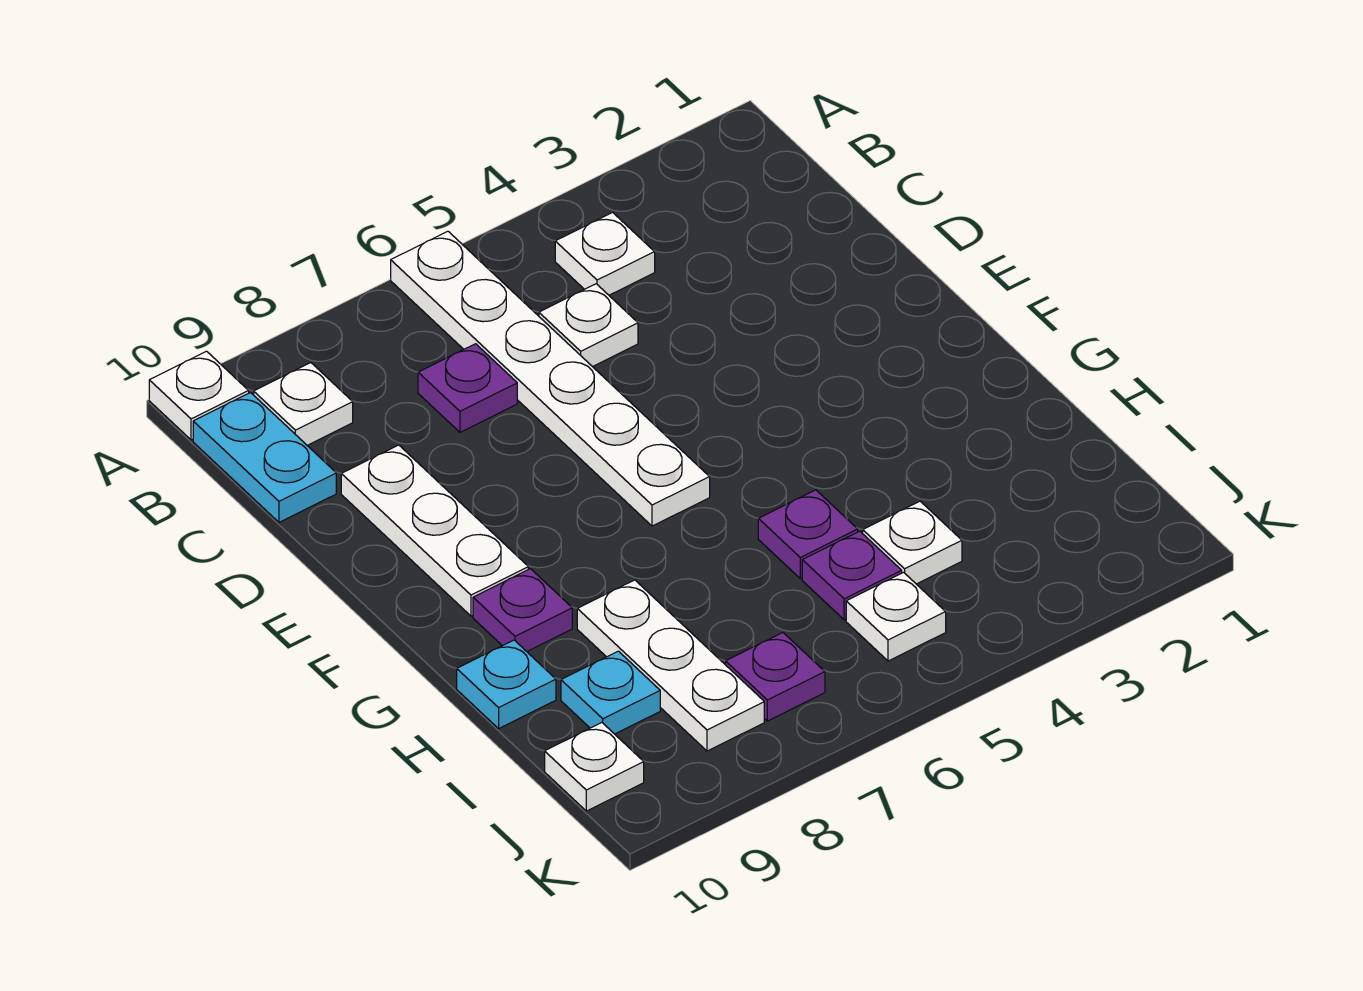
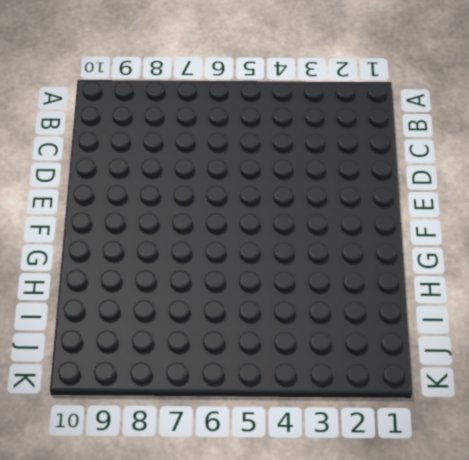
none -> white 1x6 plate [391,231,710,526]
none -> white 1x1 plate [149,351,249,440]
none -> white 1x1 plate [555,212,655,295]

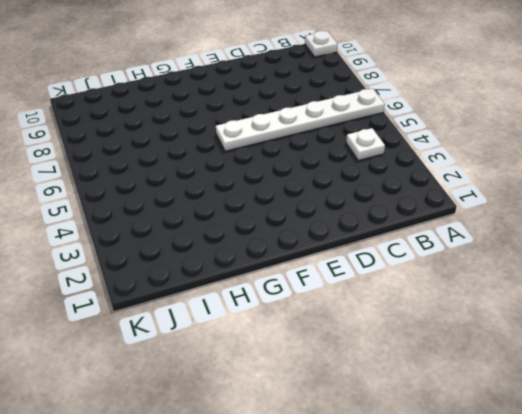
none -> white 1x1 plate [254,363,353,446]
none -> cyan 1x2 plate [193,393,336,522]
none -> white 1x1 plate [539,284,638,367]

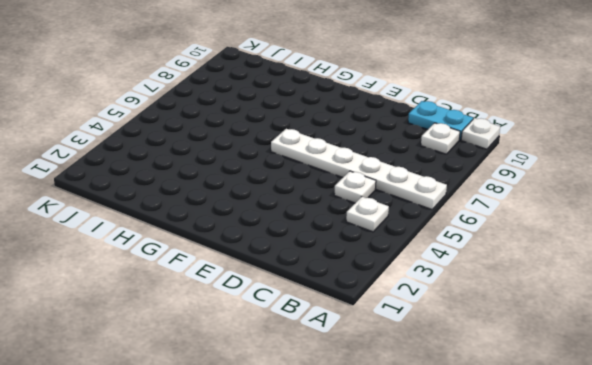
none -> purple 1x1 plate [418,344,517,432]
none -> white 1x3 plate [341,445,528,616]
none -> purple 1x1 plate [473,569,572,651]

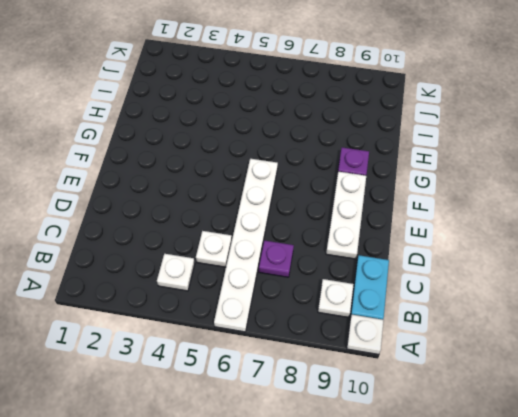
none -> purple 1x1 plate [758,490,858,578]
none -> white 1x3 plate [577,580,764,751]
none -> cyan 1x1 plate [457,640,556,729]

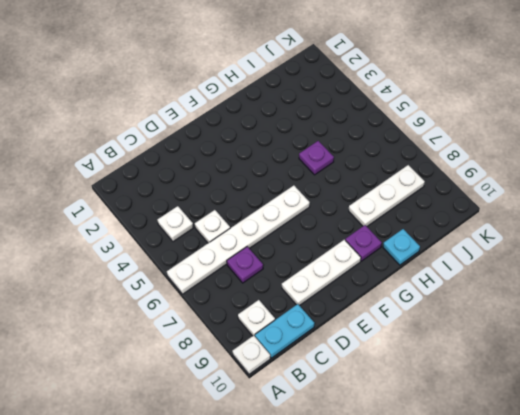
none -> white 1x1 plate [863,501,962,584]
none -> purple 1x1 plate [802,531,902,620]
none -> cyan 1x1 plate [561,651,660,734]

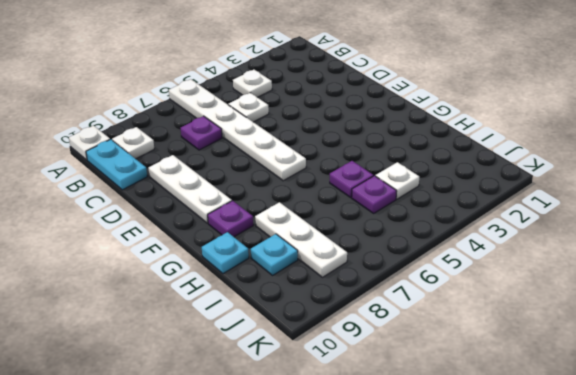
none -> white 1x1 plate [846,572,946,661]
none -> purple 1x1 plate [726,633,825,721]
none -> white 1x1 plate [545,723,644,811]

